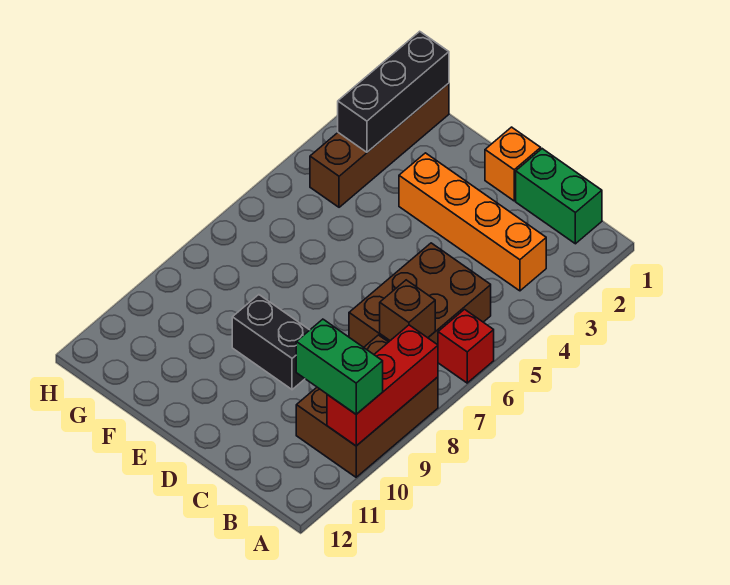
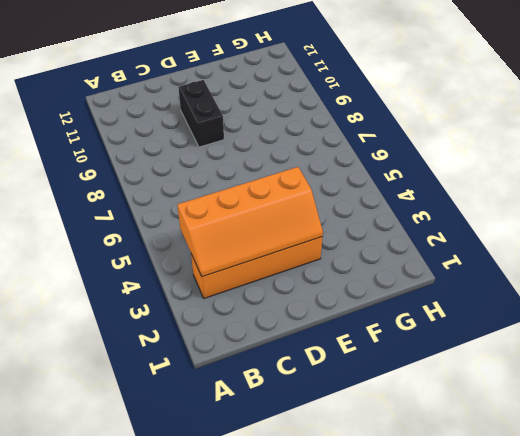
orange 2x4 slope [177,167,323,277] -> none
black 1x2 brick [178,80,224,147] -> black 1x2 brick turned to [232,295,309,390]
none -> red 1x1 brick [438,309,494,383]
none -> brown 2x3 brick [296,335,438,477]
none -> green 1x2 brick [516,149,602,244]

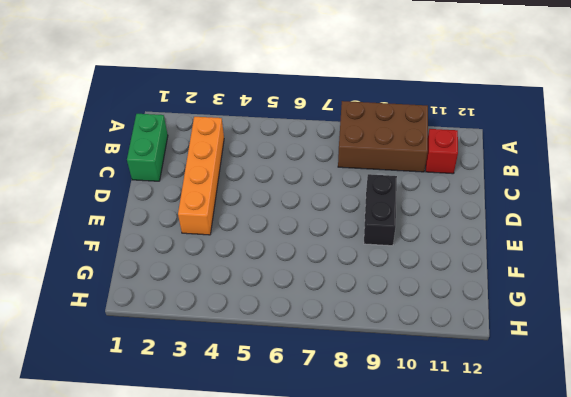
red 1x1 brick [426,129,458,174] -> red 1x1 brick moved to [438,309,494,383]
none -> brown 2x3 brick [349,243,491,347]
none -> orange 1x1 brick [485,127,541,201]
none -> brown 1x4 brick [310,83,449,207]

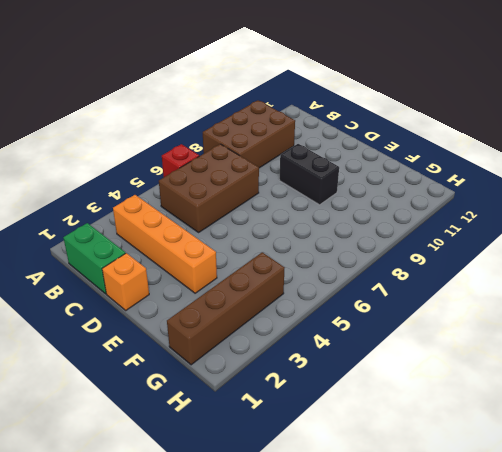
none -> red 1x3 brick [327,325,438,446]
none -> brown 1x1 brick [380,280,435,341]
none -> black 1x3 brick [338,31,449,152]

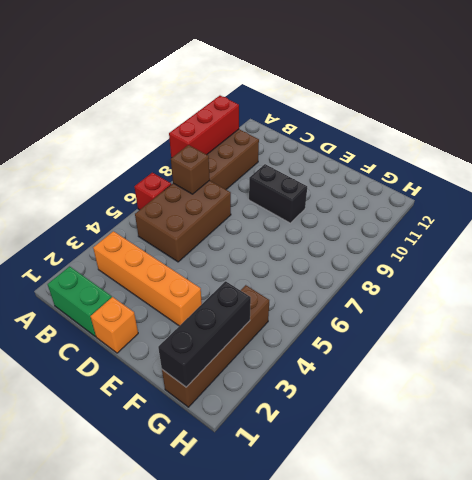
none -> green 1x2 brick [296,319,383,414]

